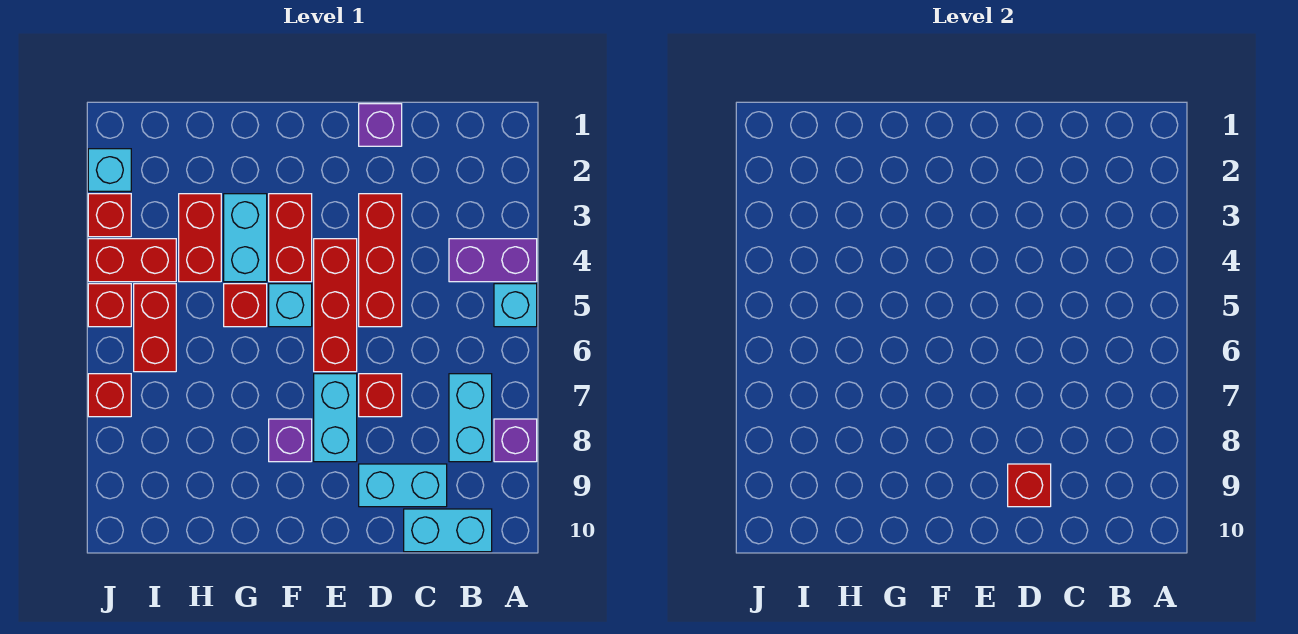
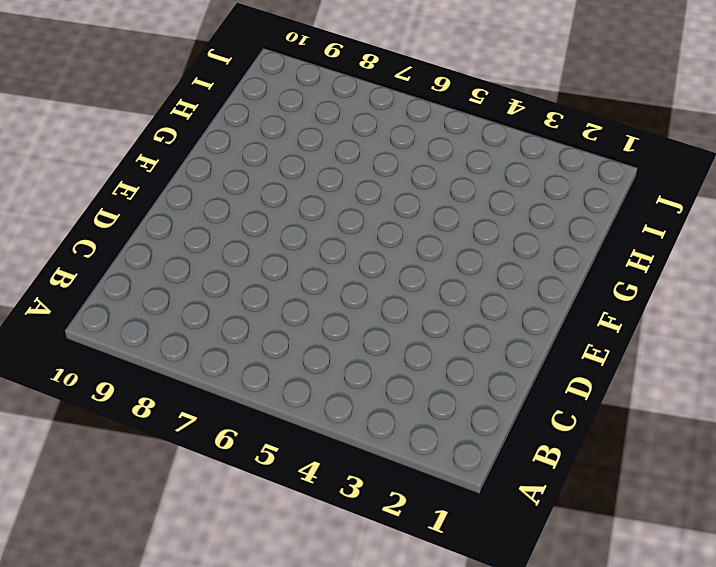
none -> purple 1x2 brick [449,239,537,282]
none -> cyan 1x1 brick [494,284,537,327]
none -> purple 1x1 brick [494,419,537,462]

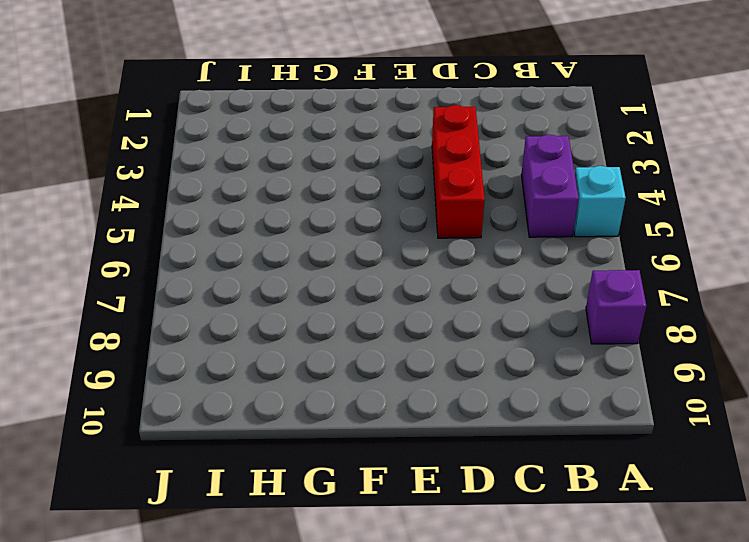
purple 1x2 brick [521,135,579,237] -> purple 1x2 brick turned to [449,239,537,282]
none -> cyan 1x2 brick [449,374,492,462]
none -> cyan 1x2 brick [404,509,492,552]
none -> cyan 1x2 brick [359,464,447,507]

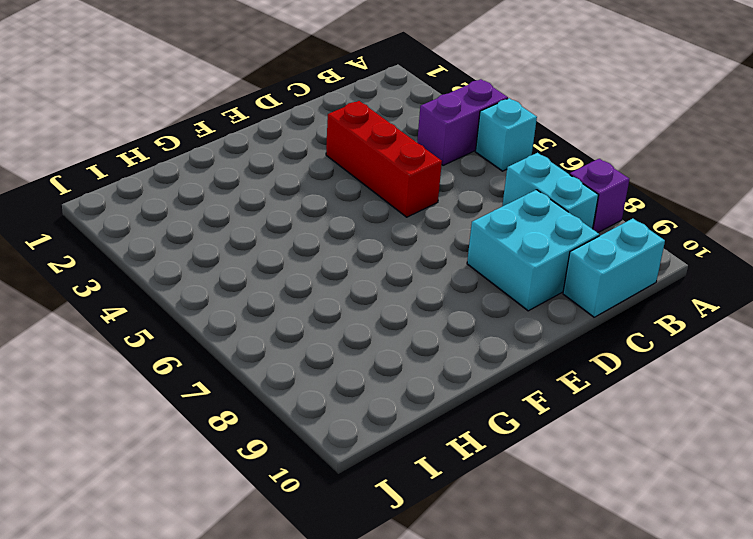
cyan 2x2 brick [467,190,599,311] -> cyan 1x2 brick [359,464,447,507]
none -> purple 1x1 brick [359,104,402,146]
none -> red 1x1 brick [359,374,402,417]
none -> red 1x3 brick [314,239,357,372]

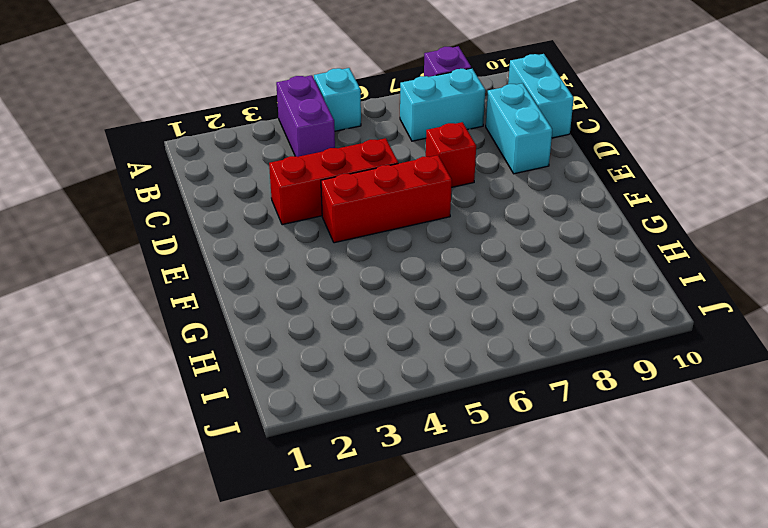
none -> purple 1x1 brick [359,104,402,146]
none -> cyan 1x2 brick [314,374,357,462]
none -> red 1x2 brick [269,194,312,282]

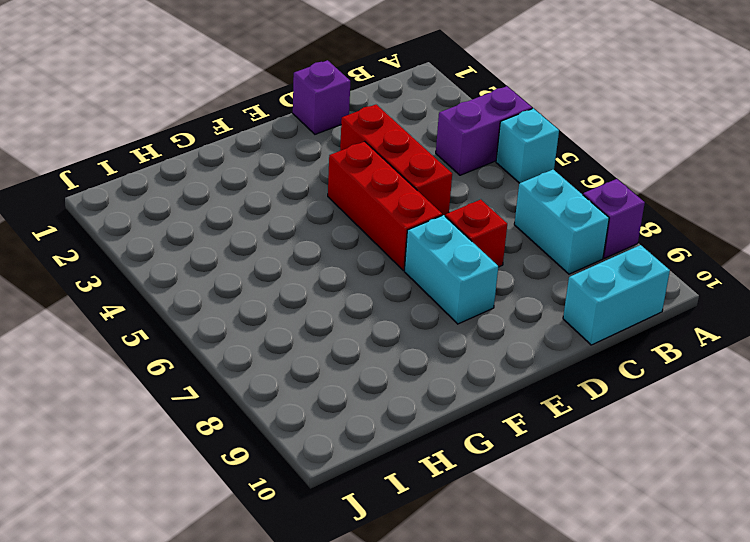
none -> cyan 1x2 brick [359,464,447,507]
none -> red 1x2 brick [269,194,312,282]
none -> cyan 1x1 brick [269,284,312,327]

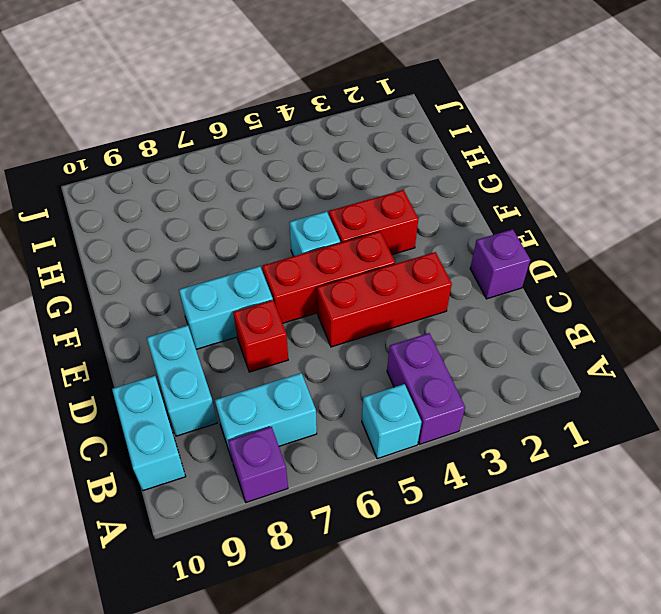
none -> purple 1x1 brick [269,419,312,462]
none -> cyan 1x2 brick [224,194,267,282]
none -> red 1x1 brick [224,284,267,327]

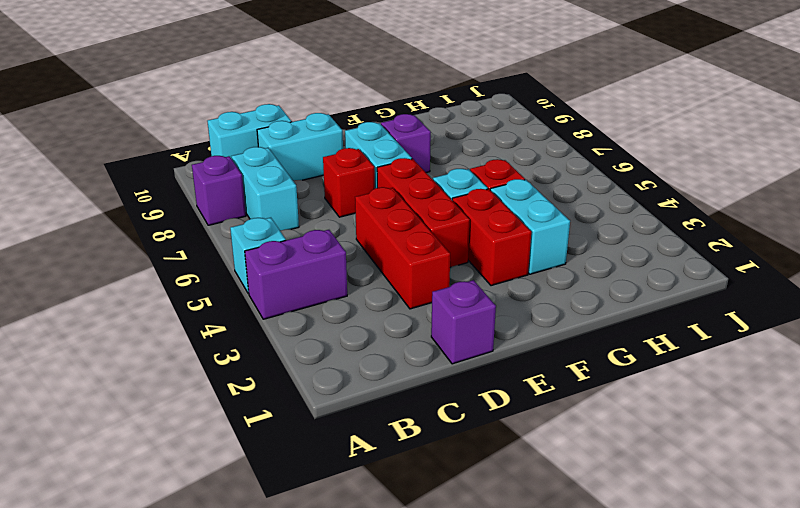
none -> red 1x2 brick [179,194,221,282]
none -> red 1x2 brick [88,239,176,282]
none -> red 1x2 brick [134,284,176,372]

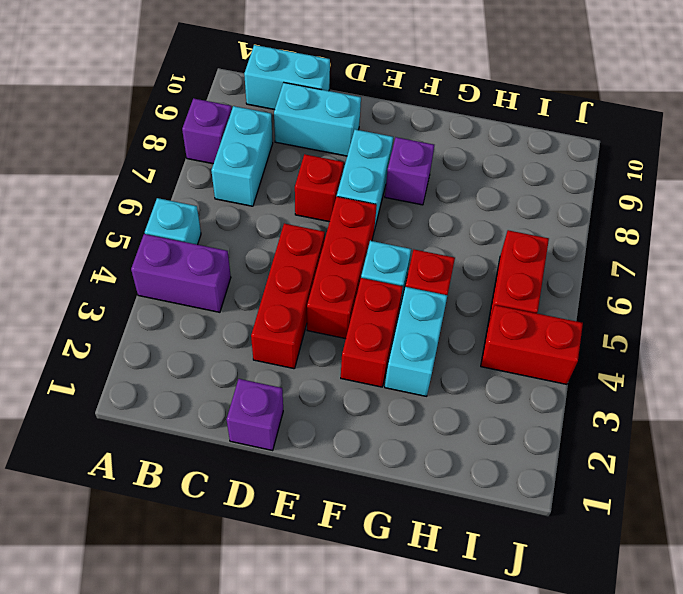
none -> red 1x2 brick [179,194,221,282]
none -> cyan 1x1 brick [88,149,131,191]
none -> red 1x1 brick [88,194,131,237]

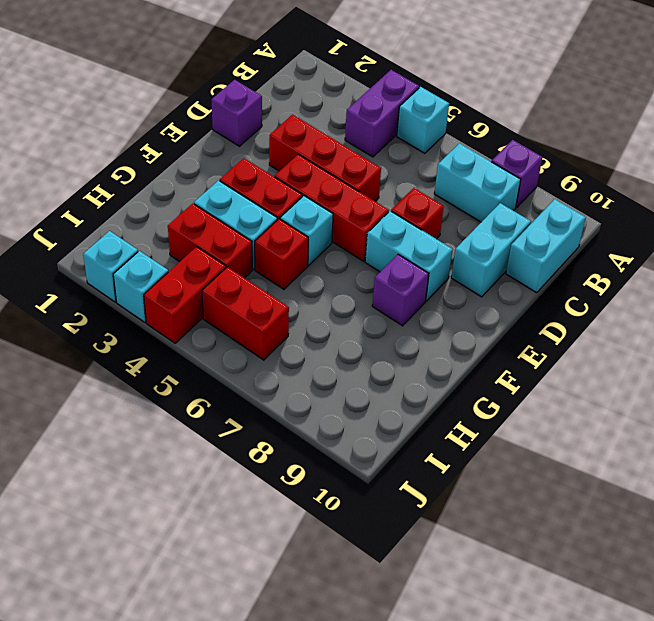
cyan 1x1 brick [113,251,168,322] -> red 1x1 brick [88,194,131,237]
none -> red 1x1 brick [88,284,131,327]
none -> red 1x1 brick [88,374,131,417]
none -> red 1x1 brick [1008,464,1051,507]

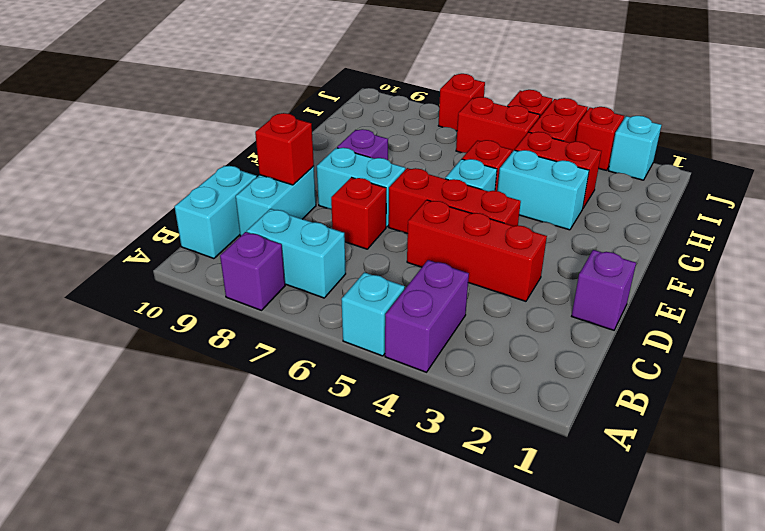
none -> red 1x2 brick [269,194,312,282]

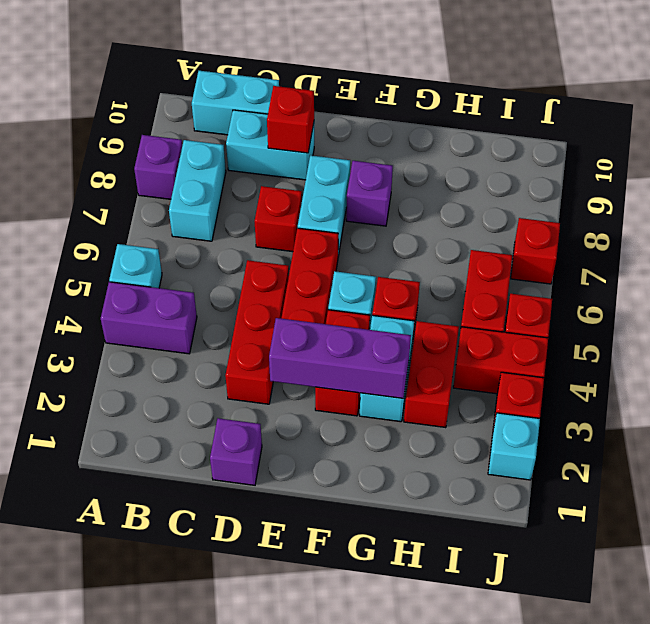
purple 1x3 brick [269,318,411,398] -> none

